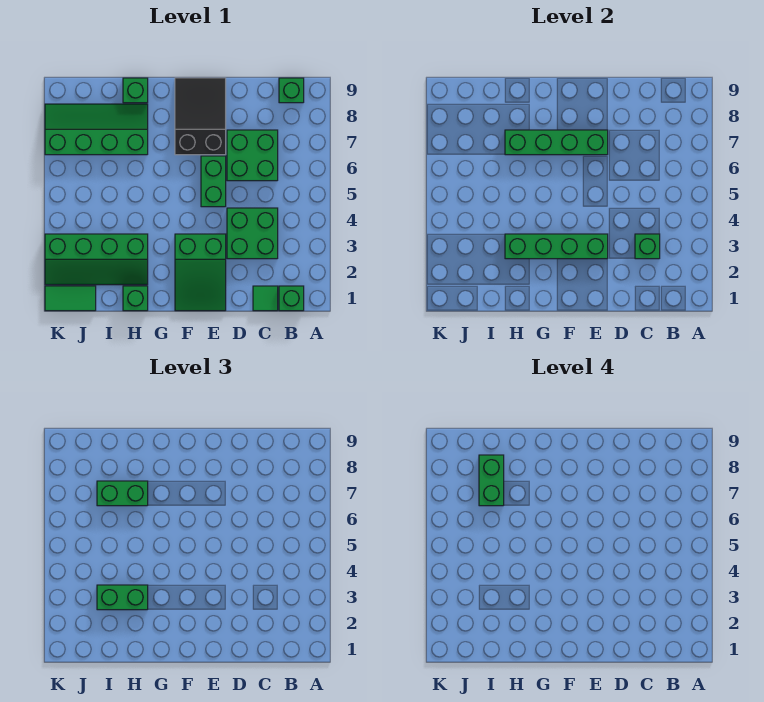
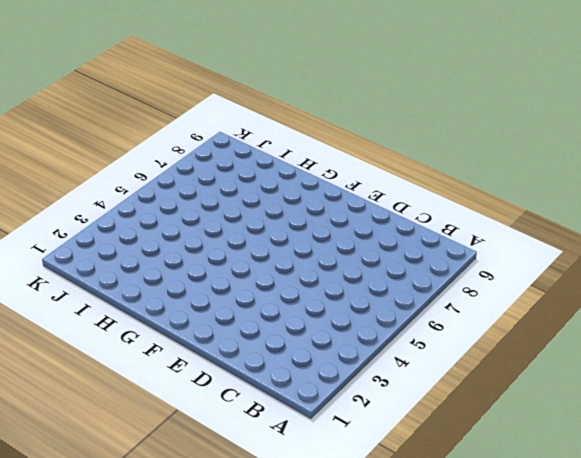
none -> green 1x1 brick [279,286,304,311]
none -> green 1x1 brick [279,78,304,103]
none -> green 1x1 tile [253,286,278,311]

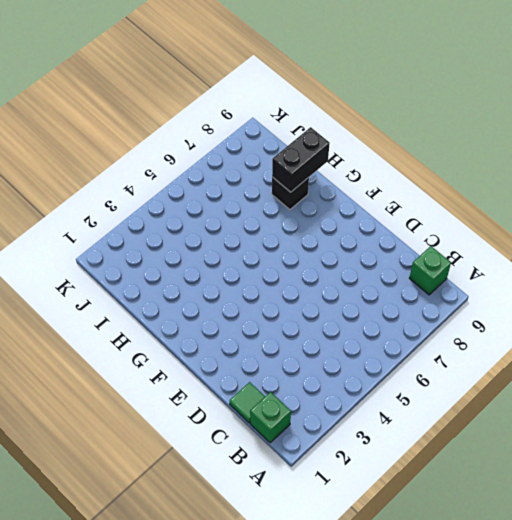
black 1x1 brick [272,177,309,210] -> green 2x4 slope [45,104,148,155]
black 1x2 brick [272,127,330,192] -> none
none -> green 2x2 brick [227,208,278,259]
none -> green 2x2 brick [227,130,278,181]
none -> green 2x3 slope [175,234,226,311]

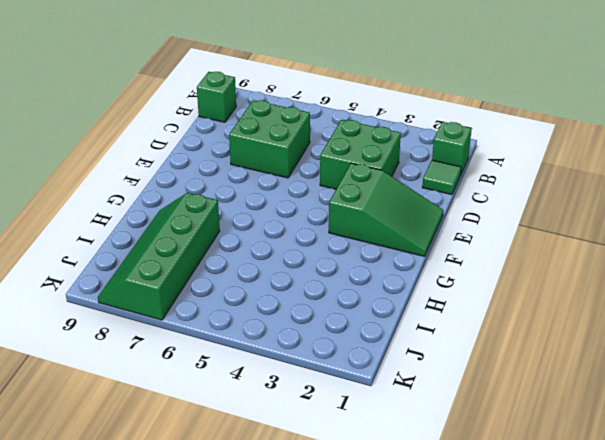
none -> green 1x2 brick [201,156,226,207]
none -> black 2x3 slope [175,78,226,155]
none -> green 1x1 brick [123,286,148,311]

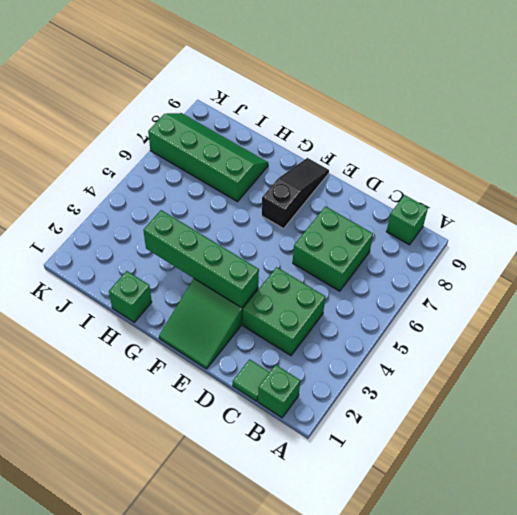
black 1x3 slope [262,158,329,229] -> black 2x3 slope [175,78,226,155]
none -> green 1x2 brick [201,156,226,207]
none -> green 2x4 slope [45,234,148,285]
none -> green 1x1 brick [123,78,148,103]

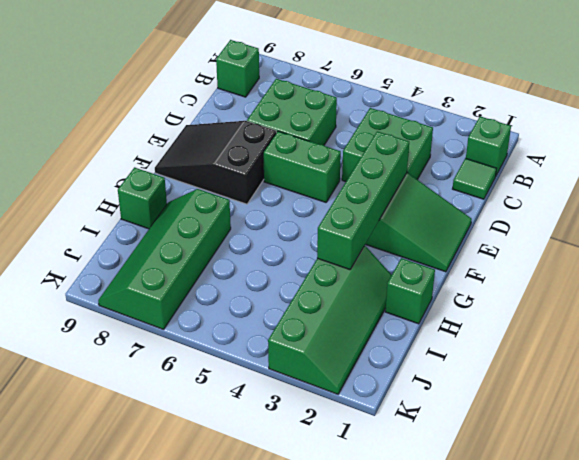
none -> green 1x2 tile [45,286,96,311]
none -> green 1x1 brick [635,234,660,259]
none -> green 1x4 brick [505,130,608,155]

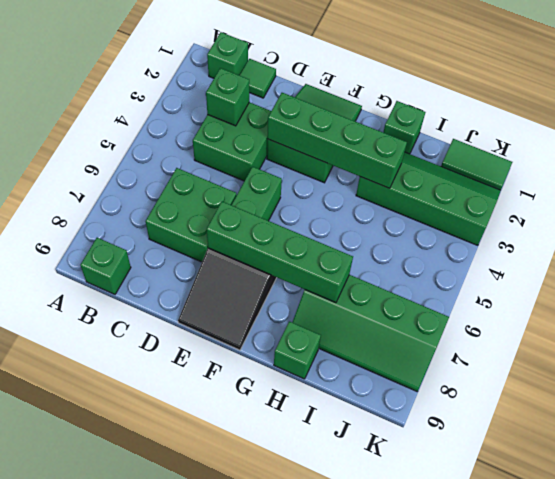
none -> green 1x2 brick [97,585,148,610]
none -> green 1x2 brick [97,481,148,506]
none -> green 1x2 brick [479,455,504,506]

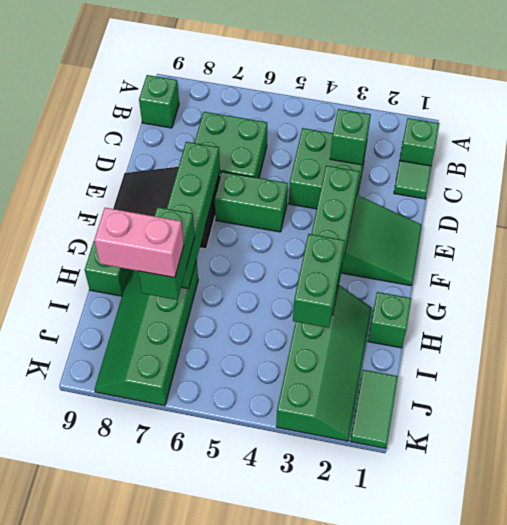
pink 1x2 brick [94,208,184,278] -> green 1x2 brick [479,455,504,506]

